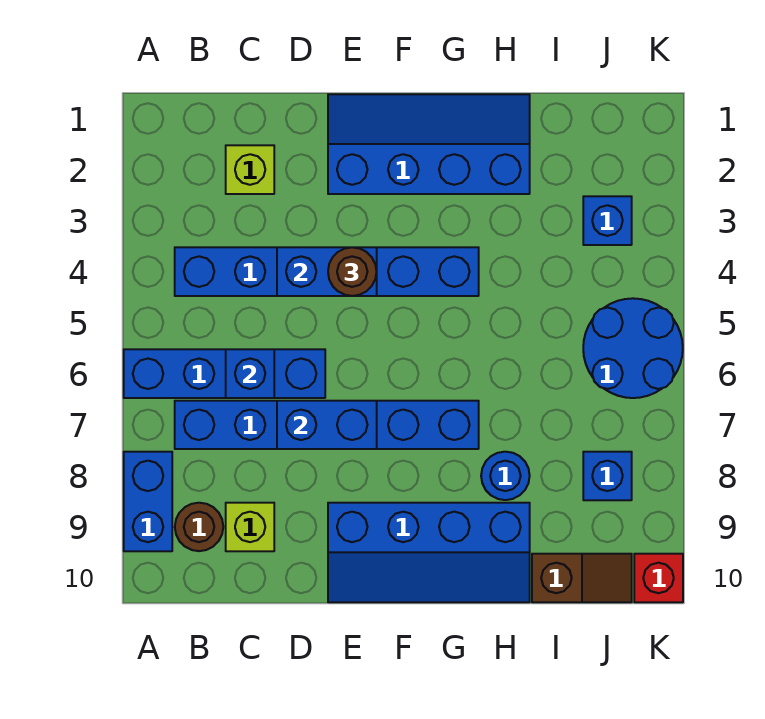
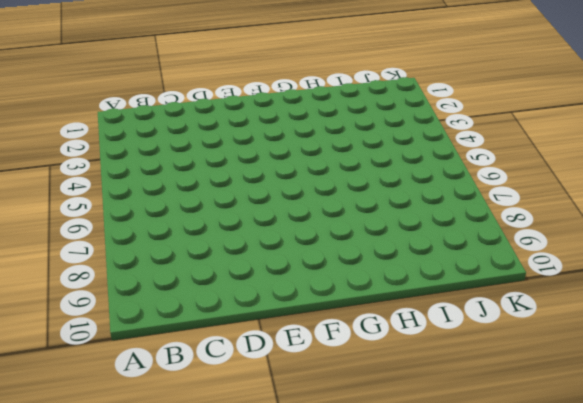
none -> blue 1x4 brick [124,349,325,398]
none -> blue 1x2 brick [124,452,172,551]
none -> blue 1x6 brick [175,247,479,296]

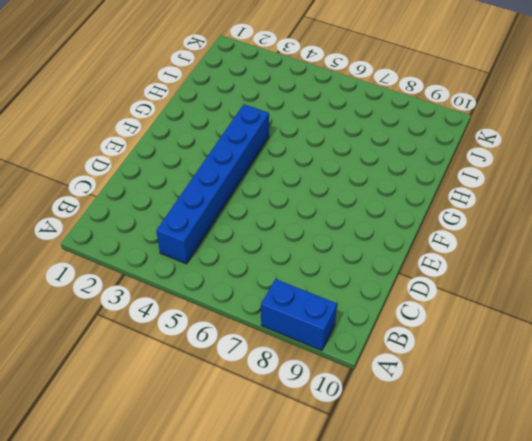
none -> blue 1x4 brick [124,349,325,398]
none -> blue 1x6 brick [175,401,479,449]
none -> brown 1x1 round brick [175,503,223,551]

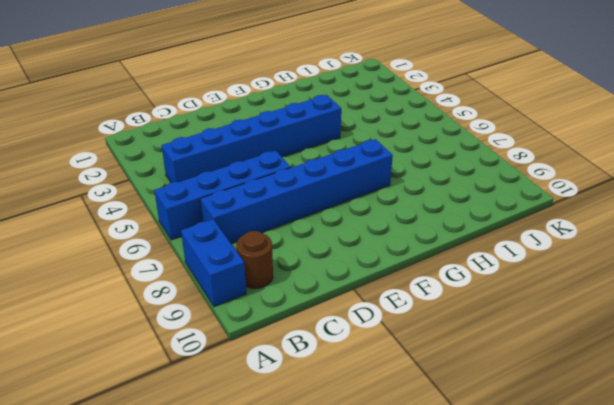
none -> lime 1x1 brick [226,145,274,194]
none -> lime 1x1 brick [226,503,274,551]
none -> blue 2x4 slope [328,94,530,194]

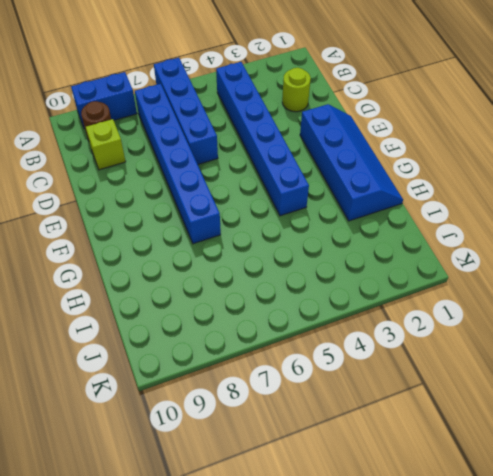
lime 1x1 round brick [282,68,311,112] -> lime 1x1 brick [226,145,274,194]
none -> blue 2x4 slope [328,503,530,602]
none -> blue 1x1 round brick [481,452,530,500]
none -> brown 1x2 slope [532,554,632,602]

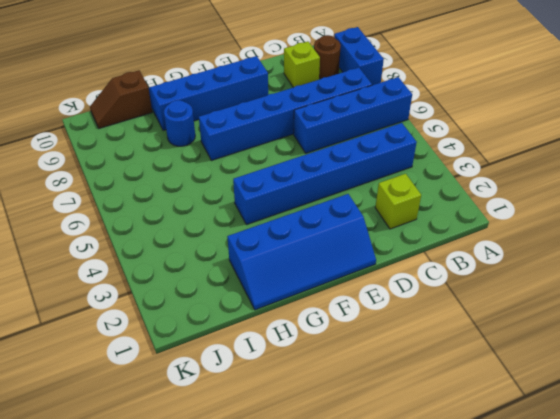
none -> blue 1x1 brick [583,196,632,245]
none -> blue 2x2 round brick [583,298,683,398]
none -> blue 1x1 brick [583,452,632,500]

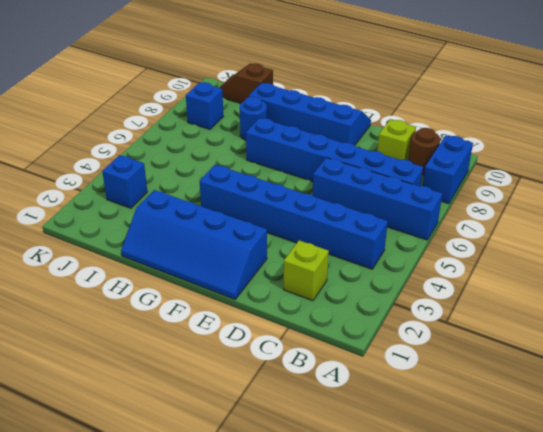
none -> blue 2x2 round brick [583,298,683,398]
none -> red 1x1 brick [634,554,683,602]
none -> blue 1x1 brick [226,349,274,398]

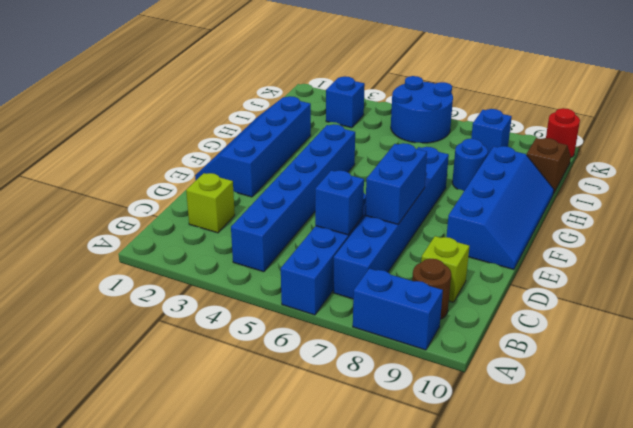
red 1x1 round brick [546,108,580,158] -> red 1x1 brick [634,554,683,602]
none -> blue 1x2 brick [277,247,377,296]
none -> brown 1x1 round brick [328,247,377,296]

